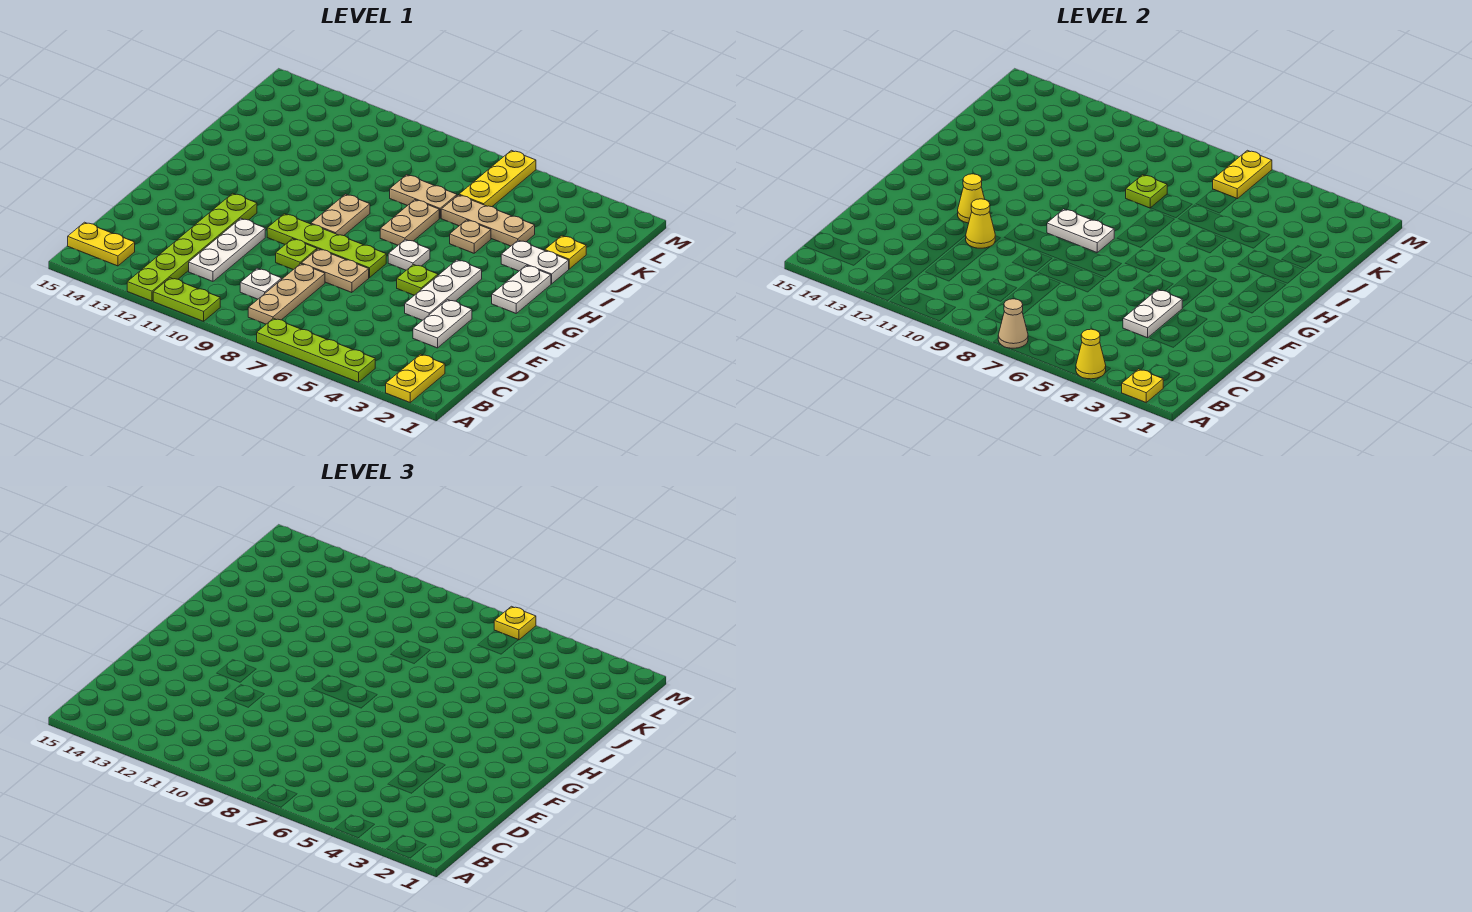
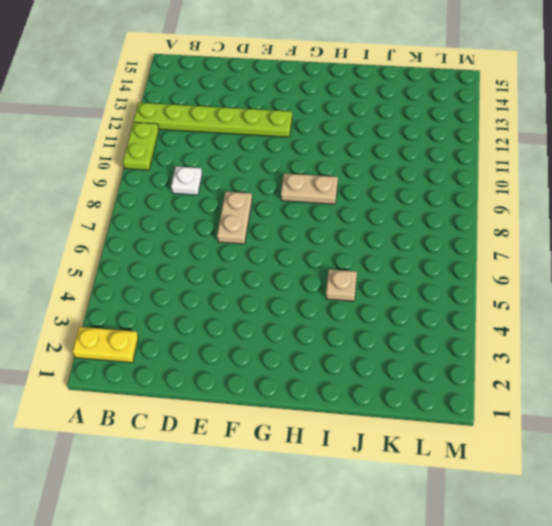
none -> lime 1x4 plate [257,318,375,382]
none -> tan 1x3 plate [248,264,325,324]
none -> yellow 1x2 plate [68,222,135,266]
none -> white 1x3 plate [189,218,265,281]

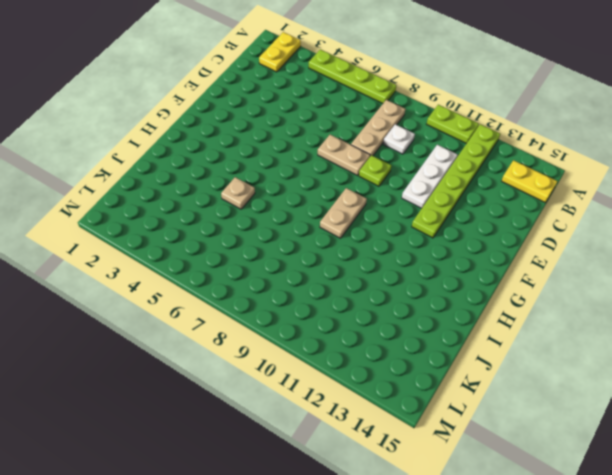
none -> white 1x2 plate [413,300,472,348]
none -> white 1x3 plate [405,260,482,320]
none -> lime 1x1 plate [397,265,438,295]
none -> lime 1x4 plate [267,214,386,278]

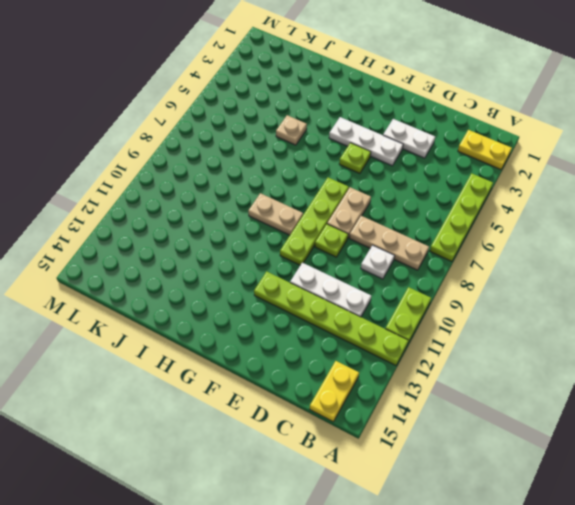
none -> white 1x2 plate [492,265,551,313]
none -> white 1x1 plate [388,239,430,270]
none -> tan 1x2 plate [380,200,439,245]
none -> white 1x2 plate [501,240,569,284]

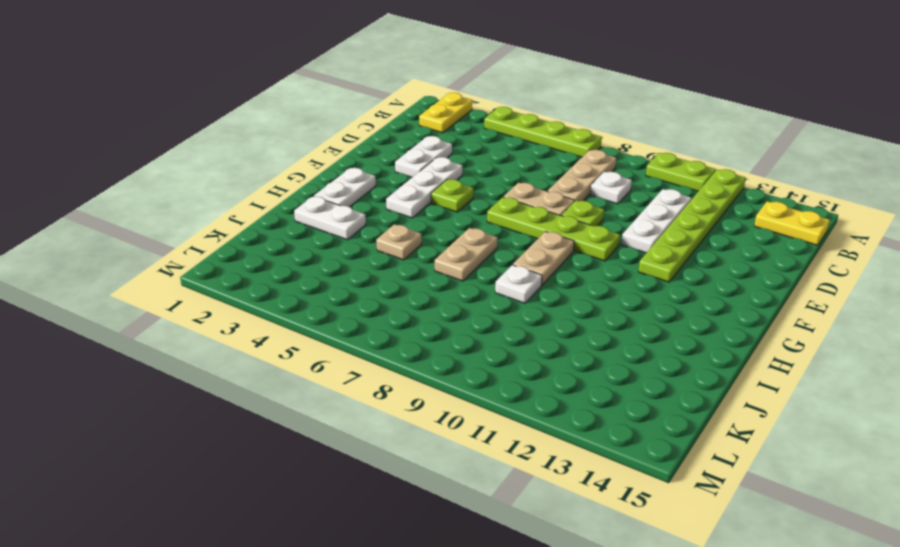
white 1x1 plate [495,265,542,303] -> white 1x1 plate moved to [388,239,430,270]
none -> yellow 1x1 plate [545,236,586,269]
none -> tan 1x3 plate [441,195,535,246]
none -> tan 1x2 plate [390,175,457,218]
none -> yellow 1x3 plate [459,150,536,207]

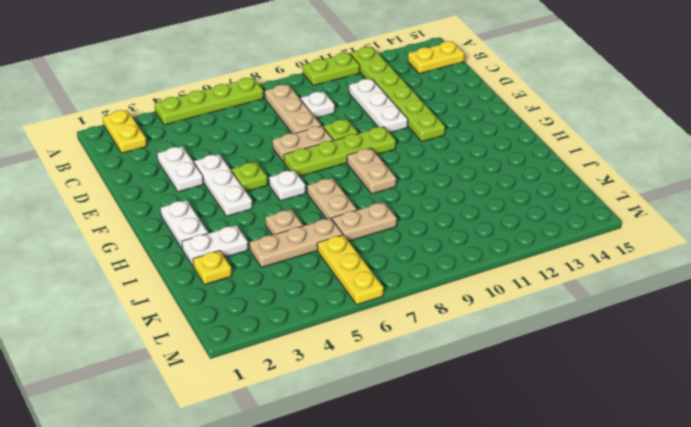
none -> yellow 1x1 plate [1122,369,1163,402]
none -> yellow 1x1 cone [1076,329,1106,379]
none -> tan 1x1 cone [998,299,1028,348]
none -> white 1x2 plate [1123,289,1182,338]

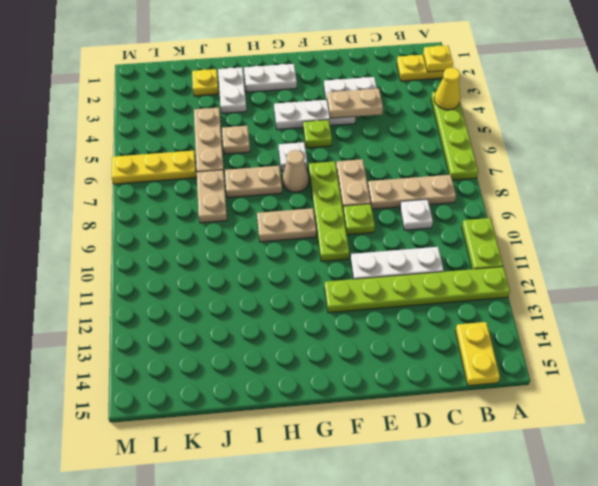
tan 1x2 plate [327,89,383,118] -> white 1x2 plate [1123,289,1182,338]
tan 1x1 cone [282,150,309,192] -> tan 1x1 cone moved to [998,299,1028,348]
none -> yellow 1x1 cone [966,199,995,248]
none -> yellow 1x1 cone [958,174,984,223]
none -> white 1x2 plate [1047,209,1114,252]
none -> lime 1x1 plate [1126,175,1167,208]

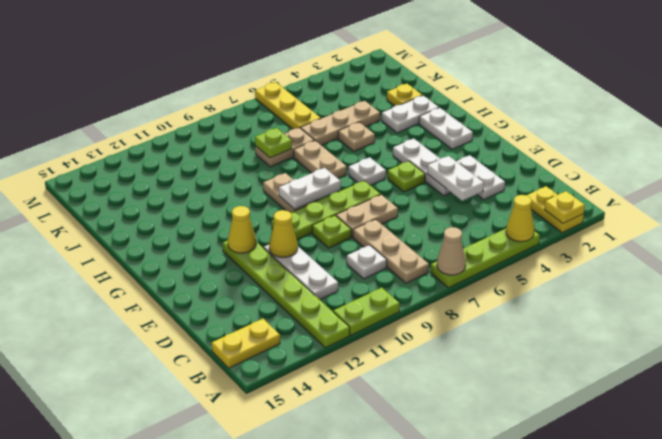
none -> yellow 1x2 plate [1213,150,1272,199]
none -> yellow 1x1 plate [494,606,536,640]

